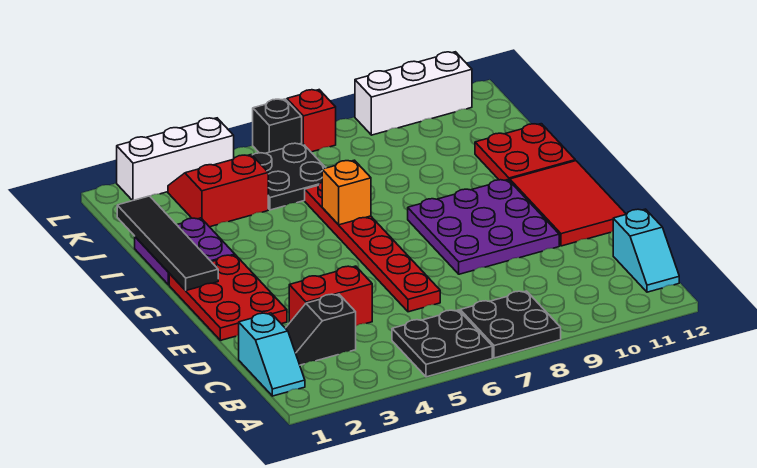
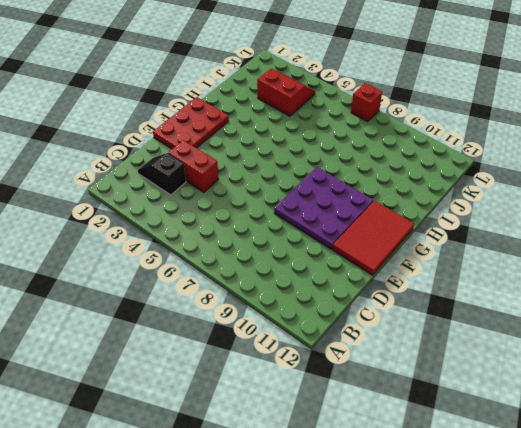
none -> black 2x2 plate [392,310,492,377]
none -> black 2x2 plate [460,291,561,358]
none -> cyan 1x2 slope [239,313,305,396]

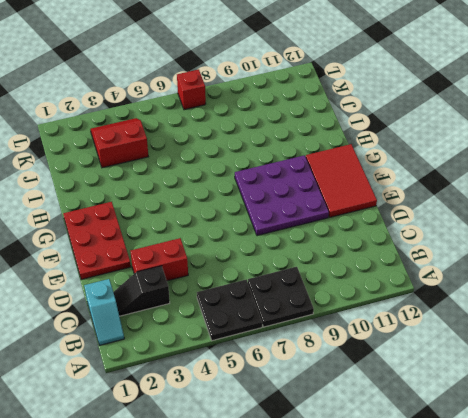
none -> cyan 1x2 slope [613,209,679,292]
none -> red 1x6 plate [305,182,440,312]
none -> purple 2x2 plate [135,218,235,285]

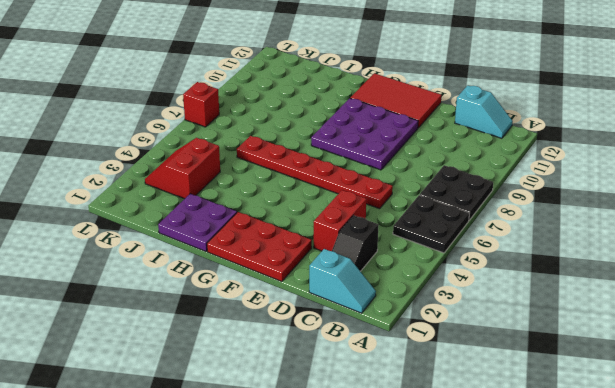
none -> red 2x2 plate [475,124,575,181]
none -> black 2x2 plate [252,143,325,210]
none -> white 1x3 brick [117,118,234,201]

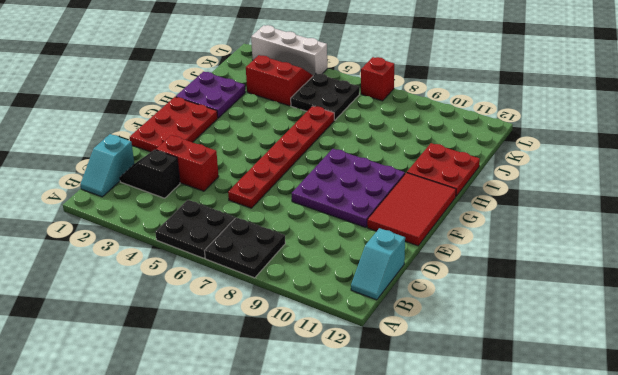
none -> black 1x1 brick [253,99,302,153]
none -> white 1x3 brick [355,52,472,135]
none -> black 1x4 tile [117,196,218,290]

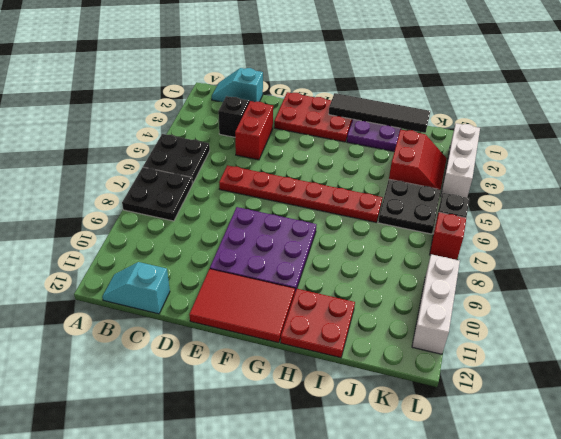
none -> orange 1x1 brick [322,160,371,225]

